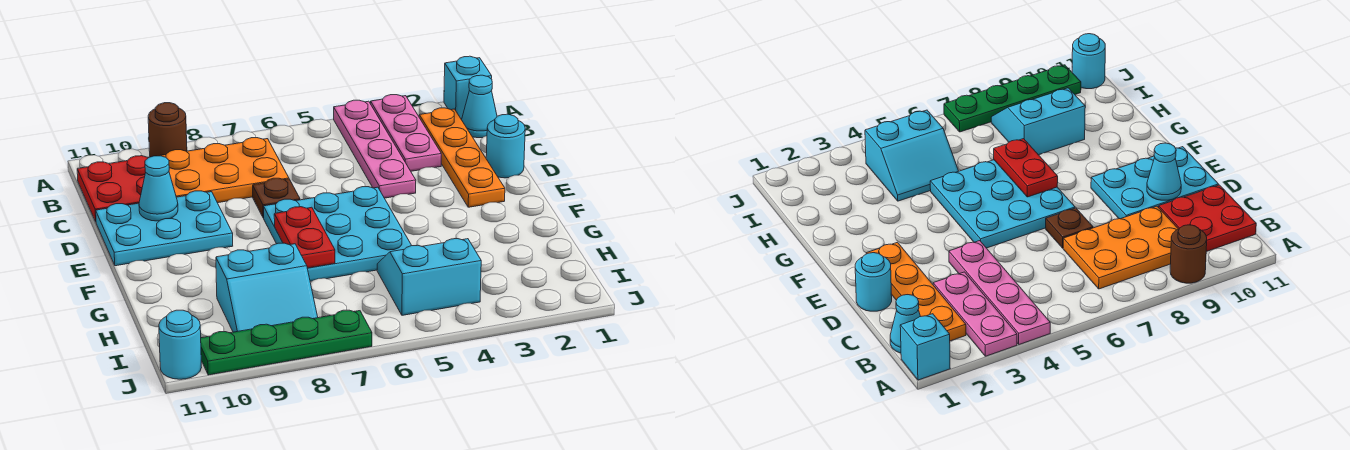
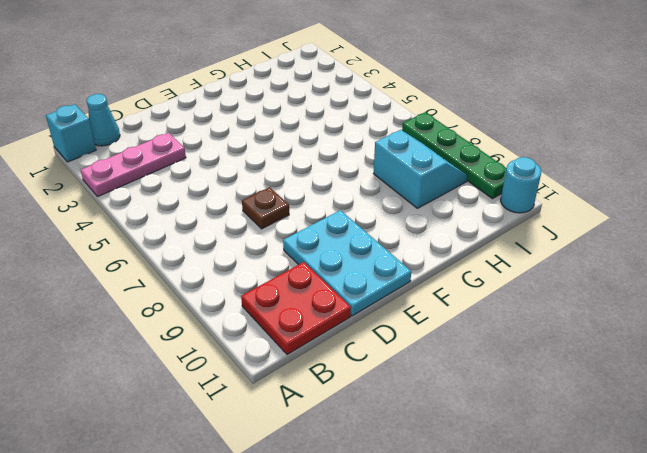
none -> pink 1x4 plate [334,100,416,198]
none -> brown 1x1 round brick [148,103,187,157]
none -> orange 1x4 plate [419,108,505,207]

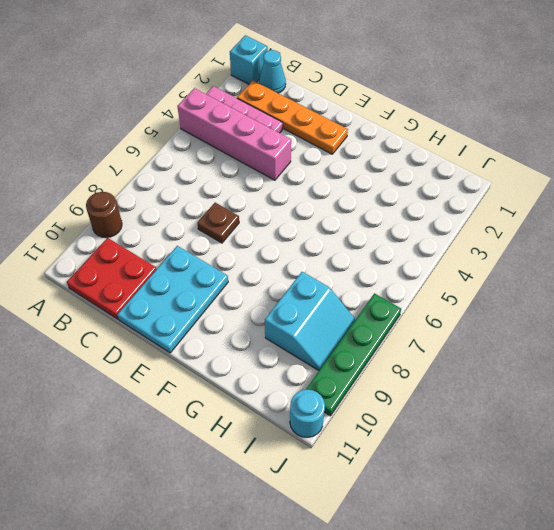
pink 1x4 brick [177,88,291,180] -> pink 1x4 plate [334,100,416,198]
none -> orange 2x3 plate [160,138,289,203]
none -> cyan 1x1 round brick [486,114,525,178]
none -> cyan 3x3 plate [264,187,412,281]

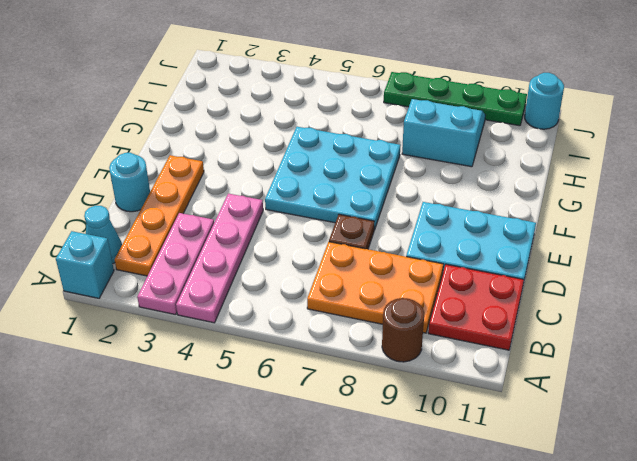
none -> cyan 2x2 slope [377,239,481,315]
none -> cyan 1x1 cone [139,156,178,221]
none -> red 1x2 plate [274,207,335,268]

